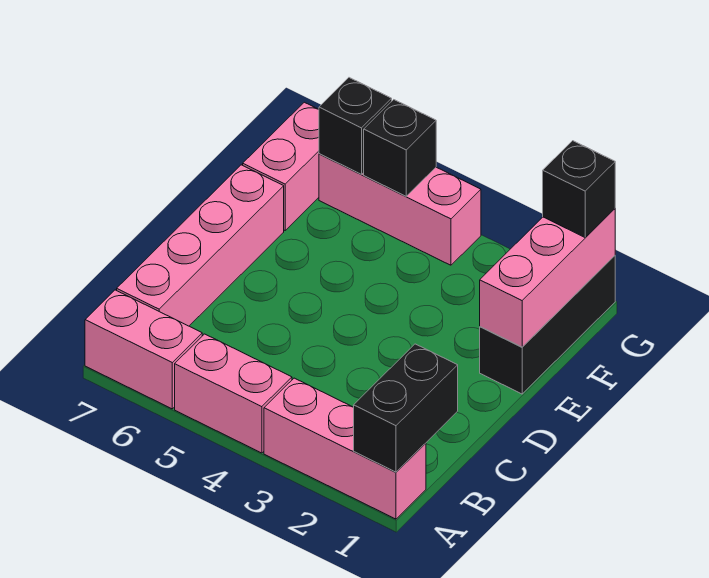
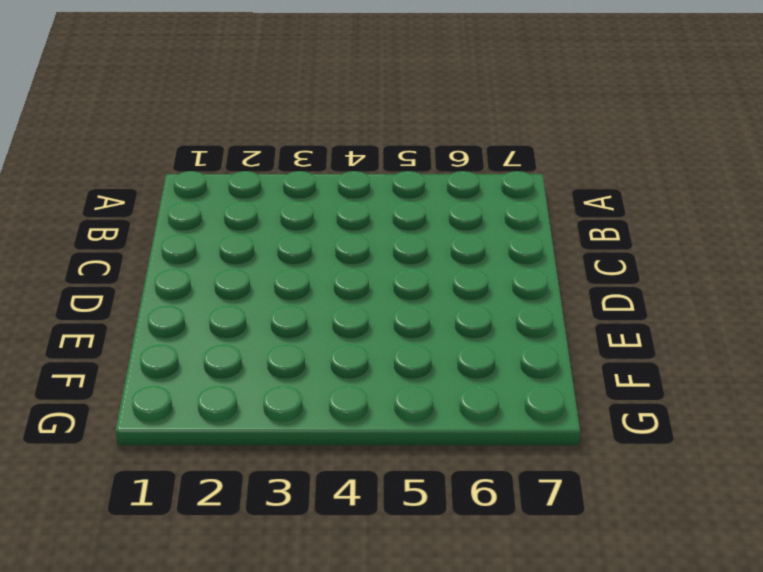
none -> pink 1x3 brick [264,378,426,519]
none -> pink 1x2 brick [175,334,292,453]
none -> pink 1x2 brick [85,290,202,409]

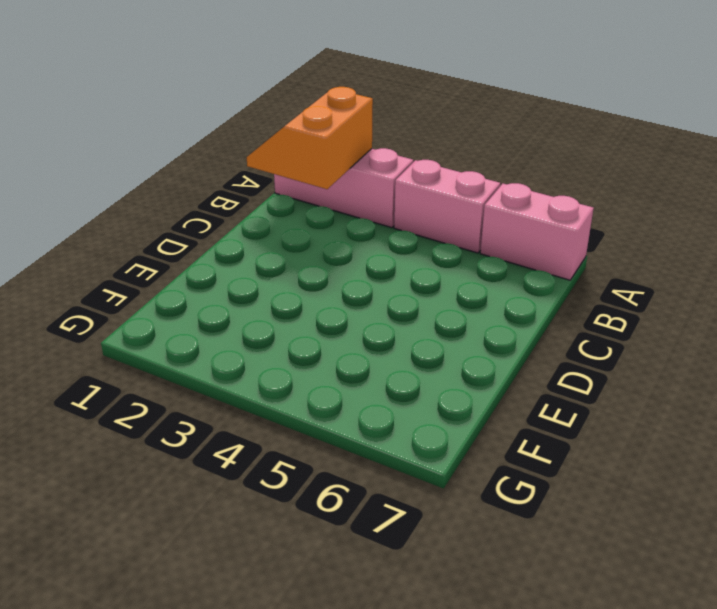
orange 2x2 slope [247,87,373,189] -> black 1x2 brick [354,344,458,472]
none -> pink 1x4 brick [117,165,284,326]
none -> black 1x3 brick [480,256,615,394]
none -> pink 1x2 brick [243,102,319,230]

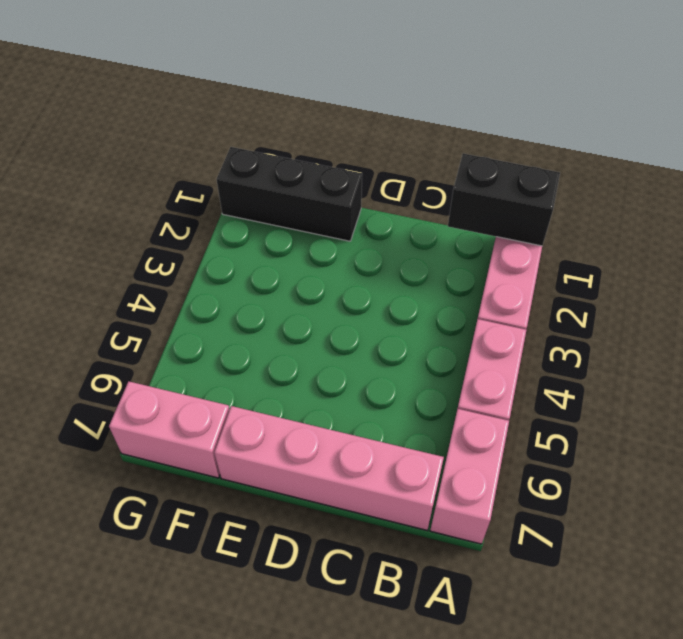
none -> pink 1x3 brick [319,154,481,265]
none -> pink 1x3 brick [480,209,615,347]
none -> black 1x1 brick [364,100,436,196]

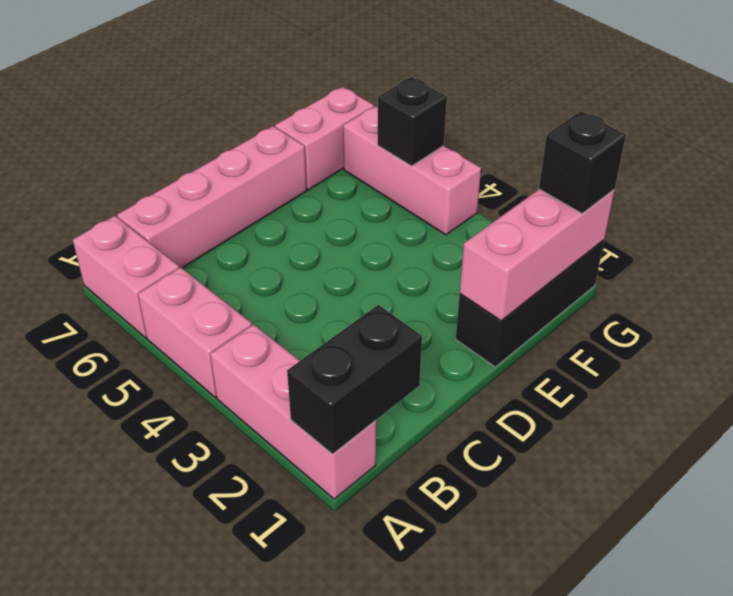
none -> black 1x1 brick [319,78,392,174]

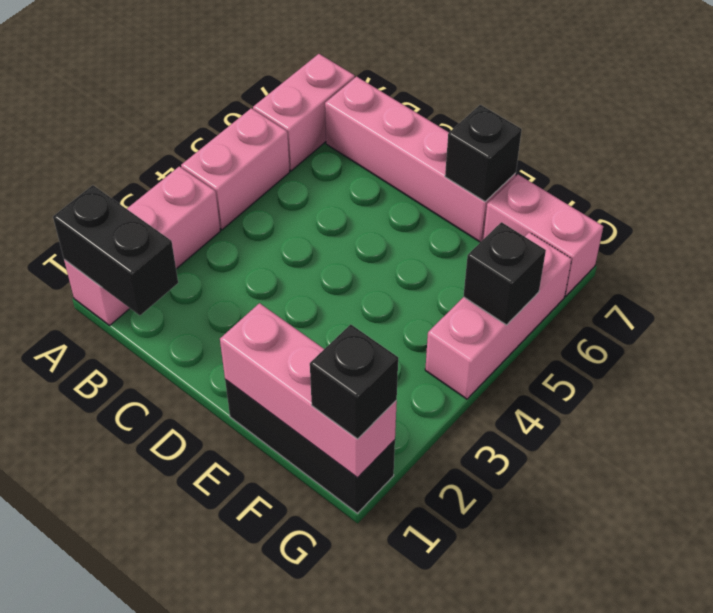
black 1x1 brick [445,105,522,202] -> black 1x1 brick moved to [319,78,392,174]

